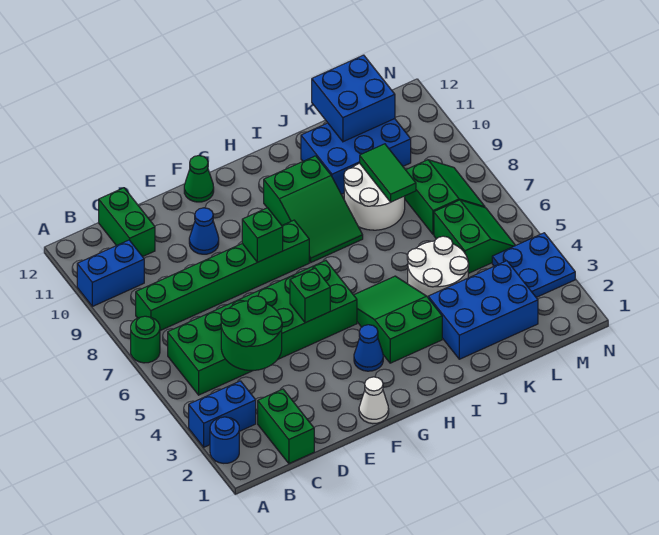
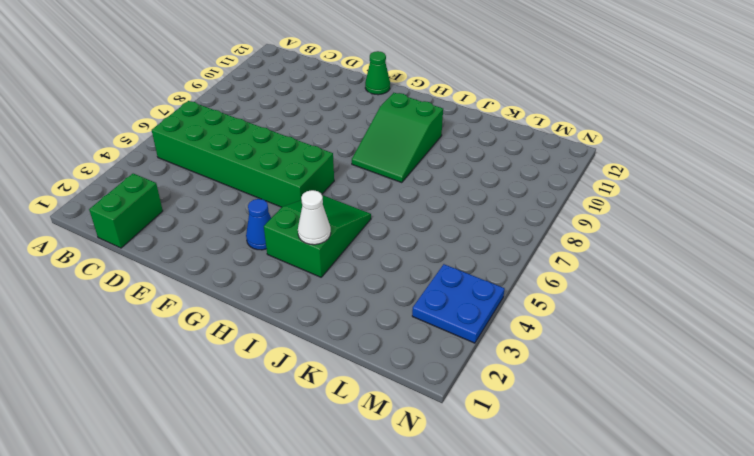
white 1x1 cone [298,190,331,245] -> white 1x1 cone moved to [359,377,389,424]
none -> blue 1x1 round brick [210,417,239,463]
none -> blue 1x2 brick [189,381,256,447]
none -> green 1x1 round brick [131,316,160,363]

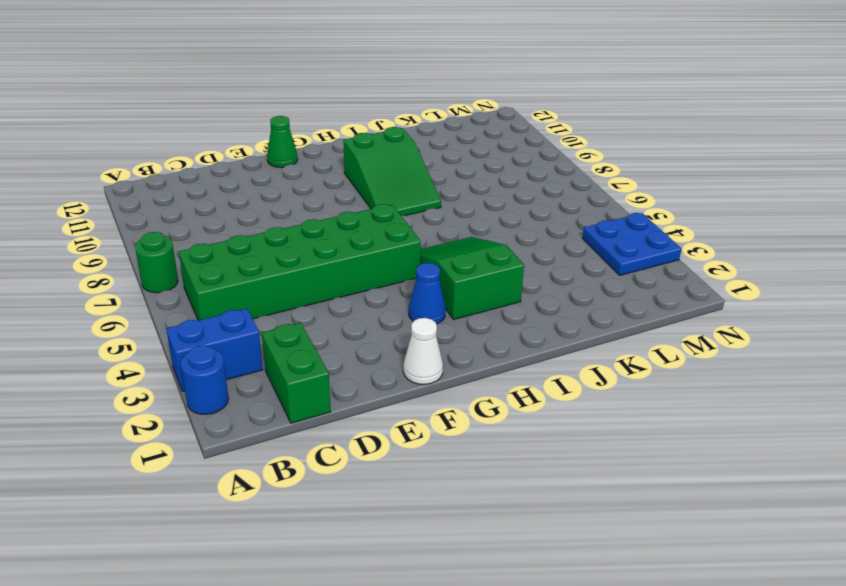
none -> blue 1x2 brick [77,240,144,306]
none -> green 1x6 brick [136,220,309,331]
none -> green 1x2 brick [99,188,155,257]

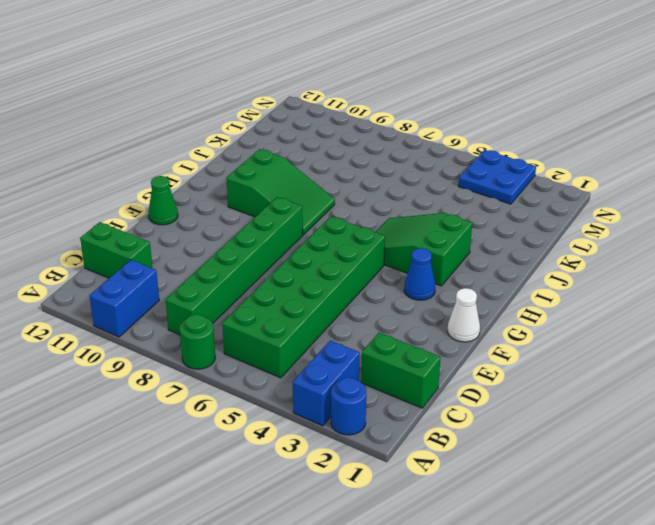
none -> blue 1x1 cone [189,208,219,254]
none -> blue 2x3 brick [428,261,538,359]
none -> white 2x2 round brick [407,236,469,297]

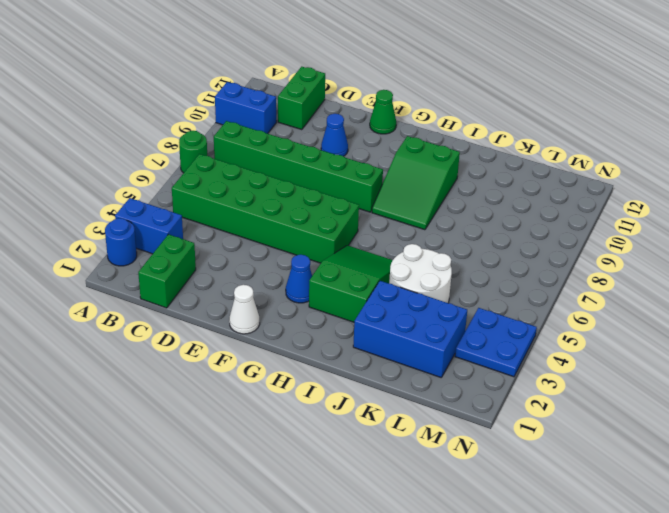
none -> white 2x2 round brick [344,163,405,230]
none -> blue 2x3 brick [301,119,411,194]
none -> green 2x2 slope [434,200,516,273]

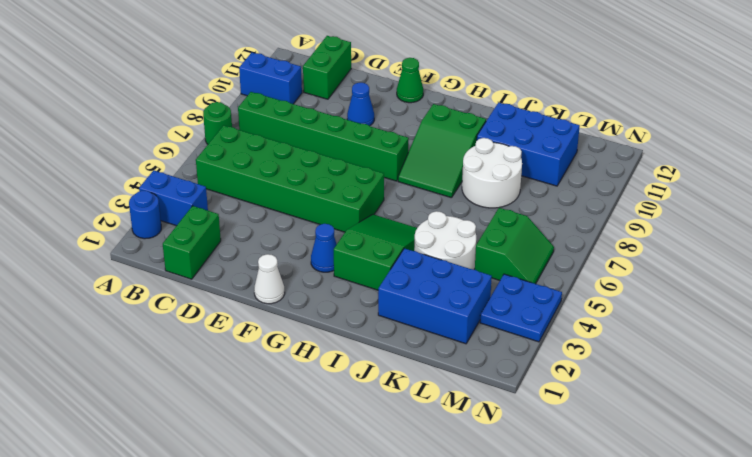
none -> green 2x2 slope [405,160,485,235]
none -> green 2x2 round brick [221,296,282,370]
none -> green 1x1 brick [290,268,330,323]

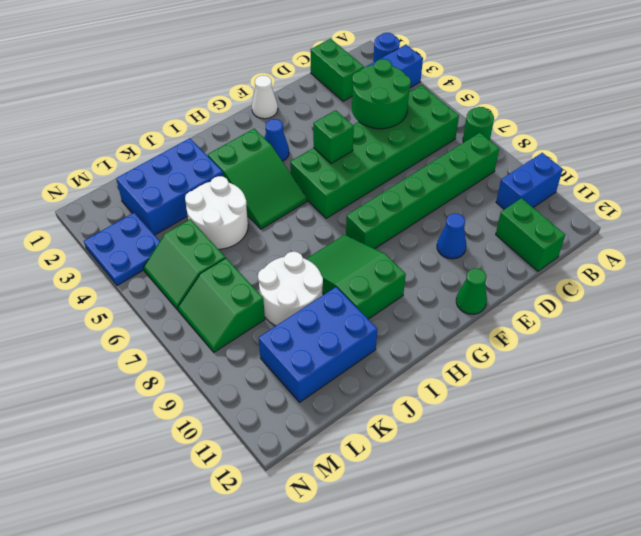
none -> green 1x1 brick [242,208,283,262]
none -> green 1x2 tile [360,144,416,202]
none -> blue 2x2 brick [312,55,395,142]

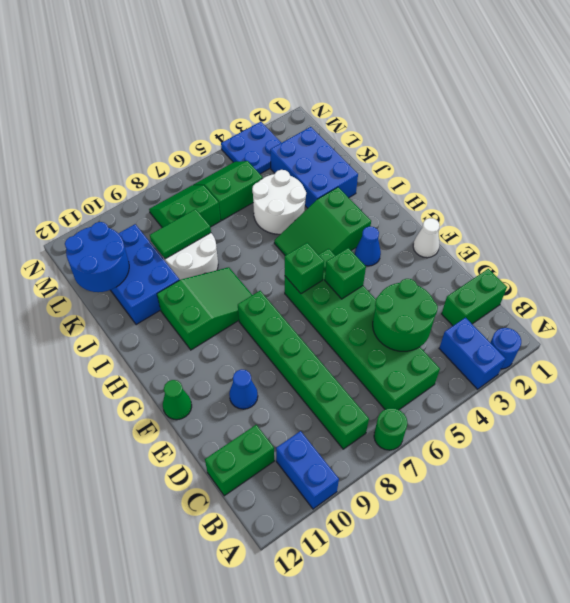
green 1x1 brick [285,243,324,294] -> green 1x1 brick moved to [242,208,283,262]
blue 2x2 round brick [65,222,129,292] -> blue 2x2 brick [312,55,395,142]

